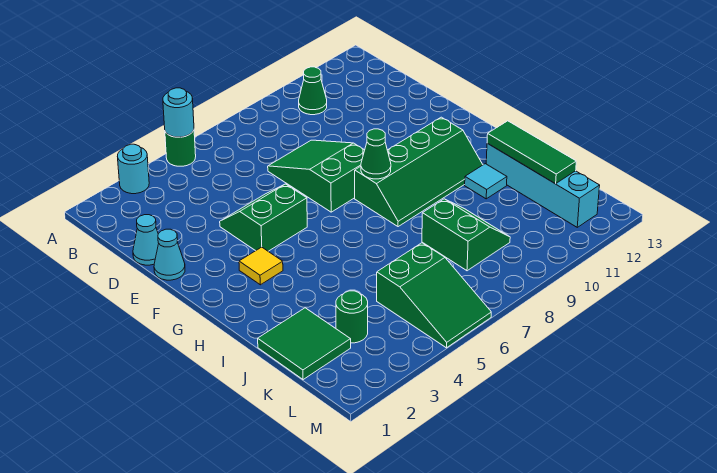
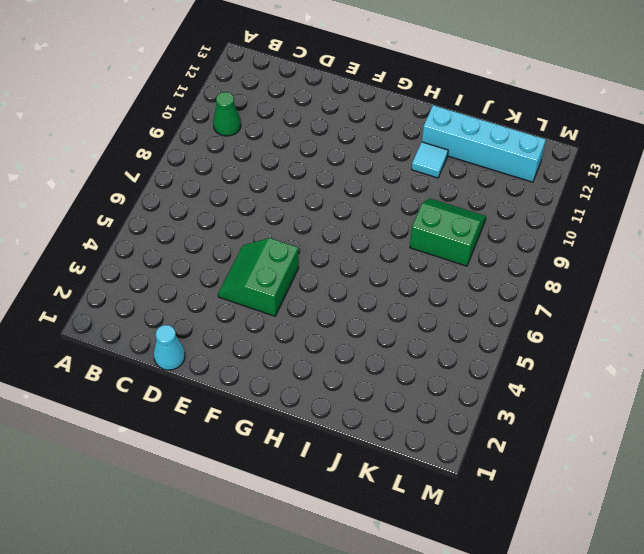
none -> cyan 1x1 round brick [117,144,149,194]
none -> green 1x1 round brick [165,130,196,166]
none -> green 2x3 slope [268,140,365,212]

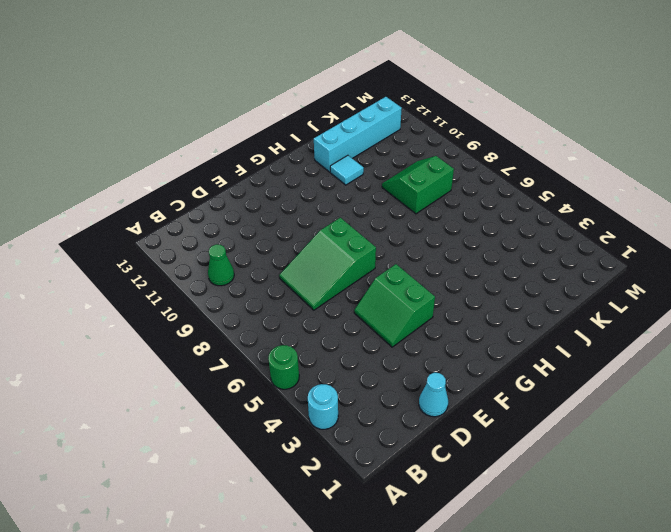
none -> cyan 1x1 cone [154,229,185,280]
none -> yellow 1x1 tile [239,247,283,285]
none -> green 2x4 slope [355,117,483,227]

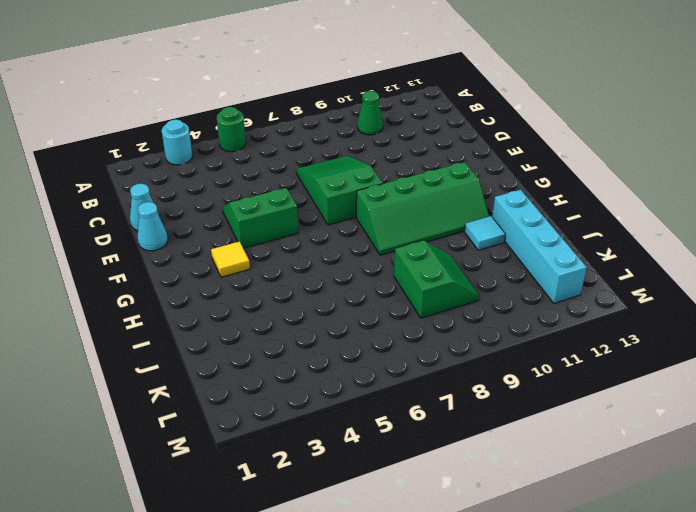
none -> green 2x2 tile [258,308,351,380]
none -> green 1x1 round brick [336,291,368,343]
none -> green 2x3 slope [377,243,491,348]

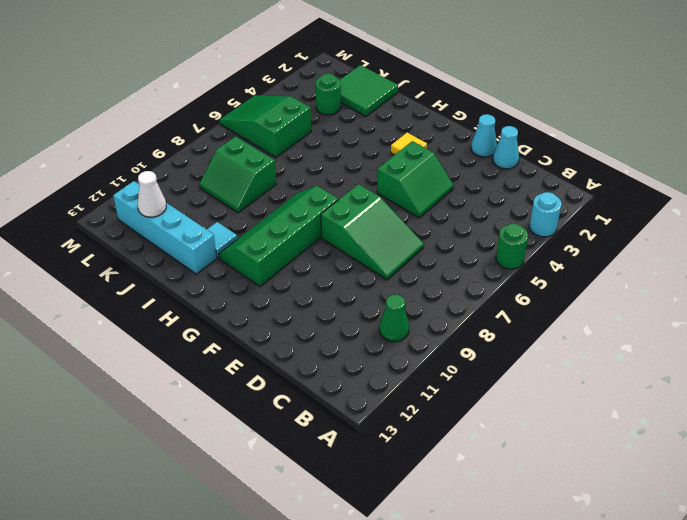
white 1x1 cone [138,171,166,217] -> green 1x3 tile [487,121,576,184]
none -> cyan 1x1 round brick [163,88,194,137]
none -> green 1x1 cone [361,129,391,179]

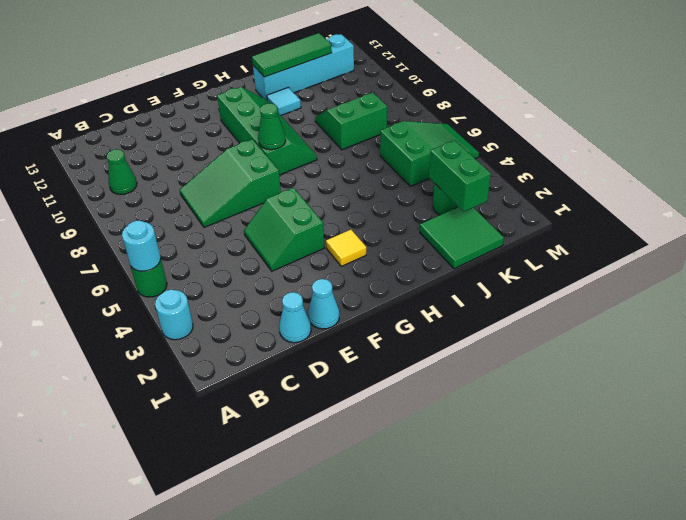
green 1x2 brick [429,140,491,211] -> none

